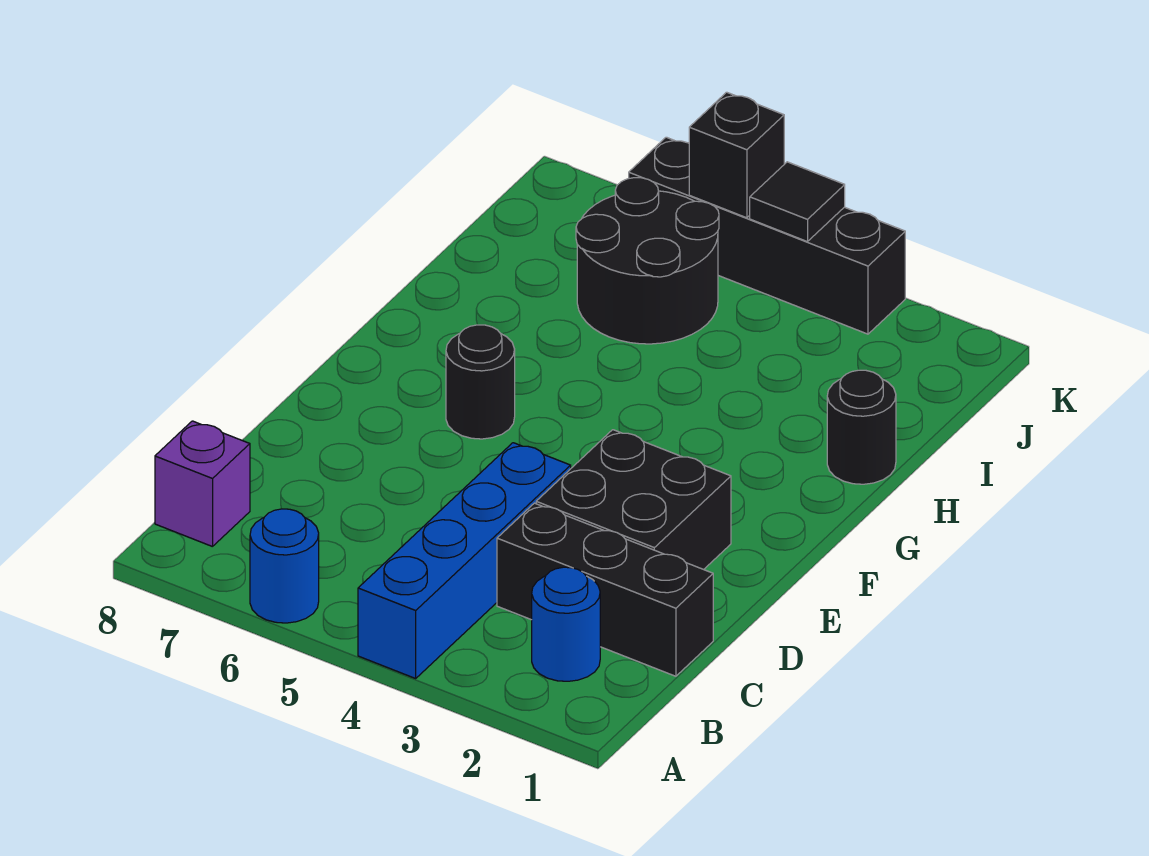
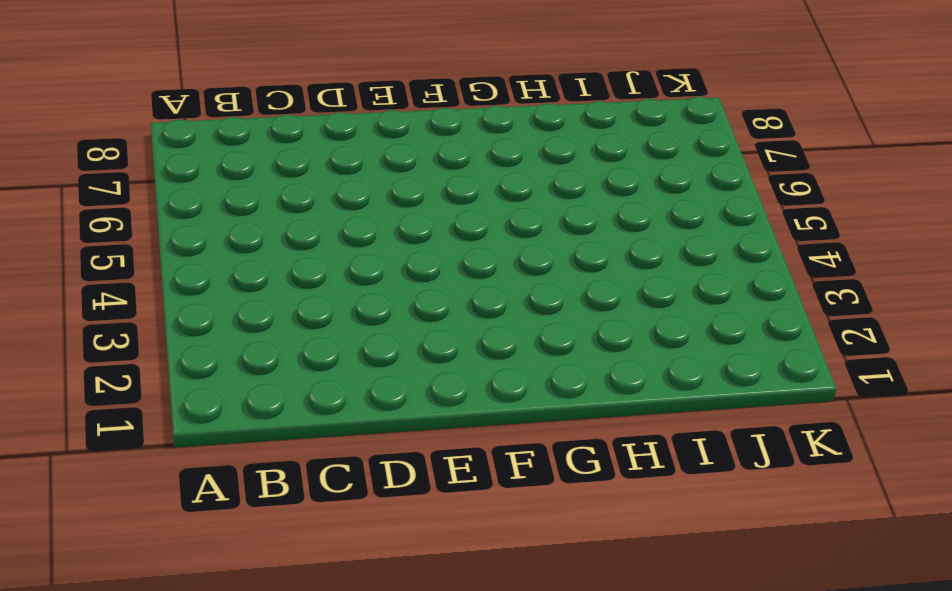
none -> blue 1x4 brick [358,443,571,678]
none -> blue 1x1 round brick [250,509,319,623]
none -> blue 1x1 round brick [532,567,600,681]

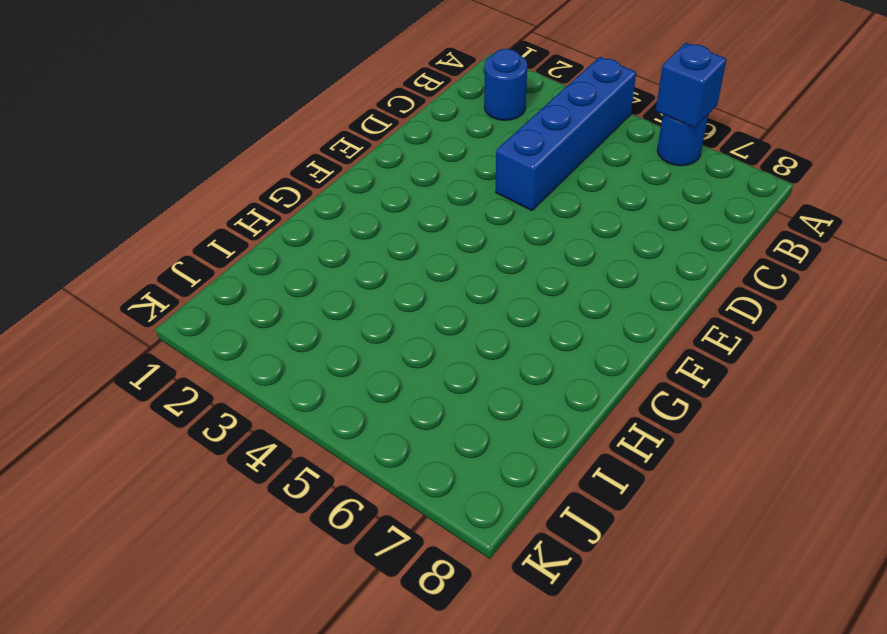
blue 1x1 brick [656,43,727,128] -> none
none -> purple 1x1 brick [155,421,250,547]
none -> black 1x3 brick [497,503,713,676]
none -> black 2x2 brick [536,430,731,570]

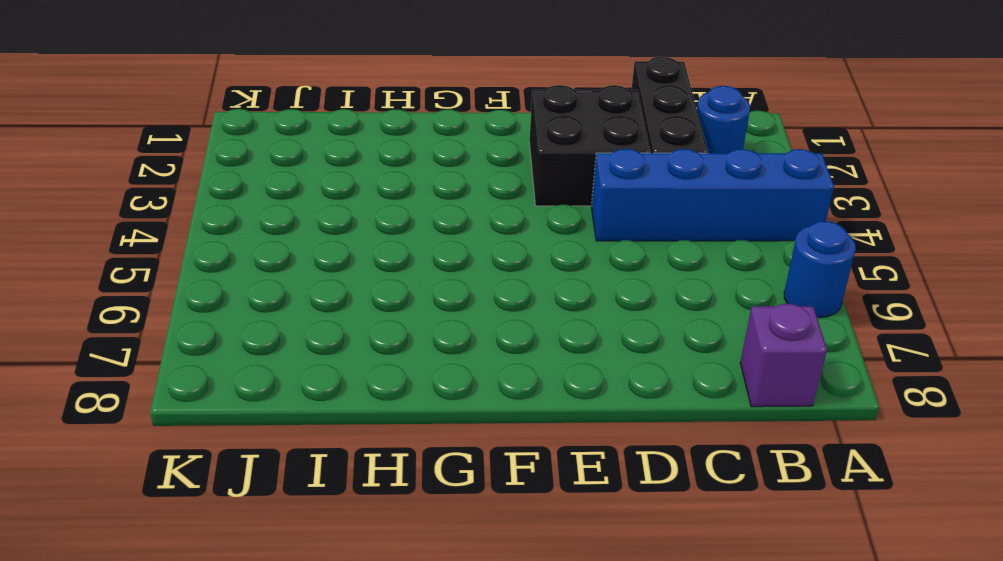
none -> black 1x1 round brick [446,325,515,439]
none -> black 1x1 round brick [827,370,896,484]
none -> black 2x2 round brick [576,178,719,344]

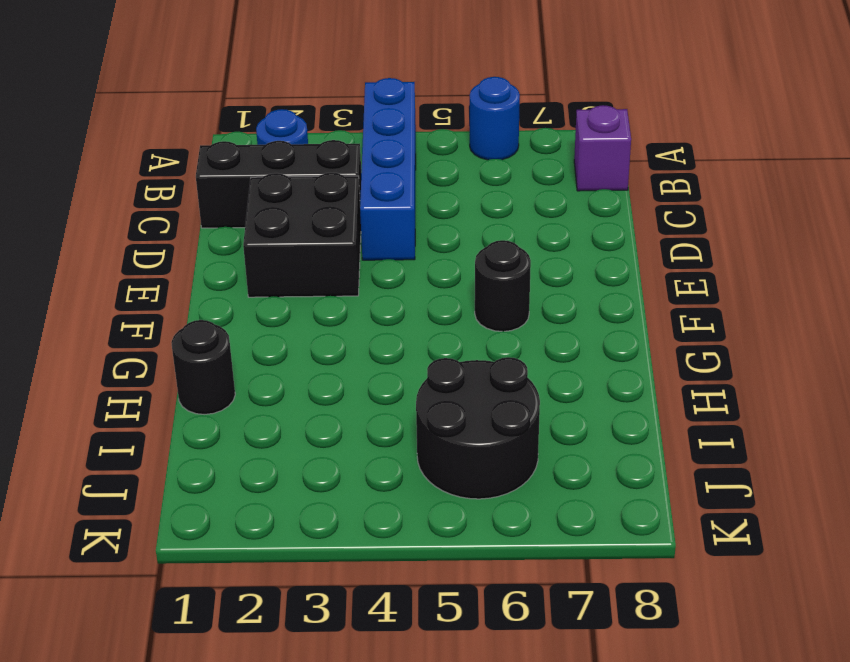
none -> black 1x4 brick [629,137,905,334]
none -> black 1x1 tile [750,162,845,242]
none -> black 1x1 brick [689,92,784,218]

